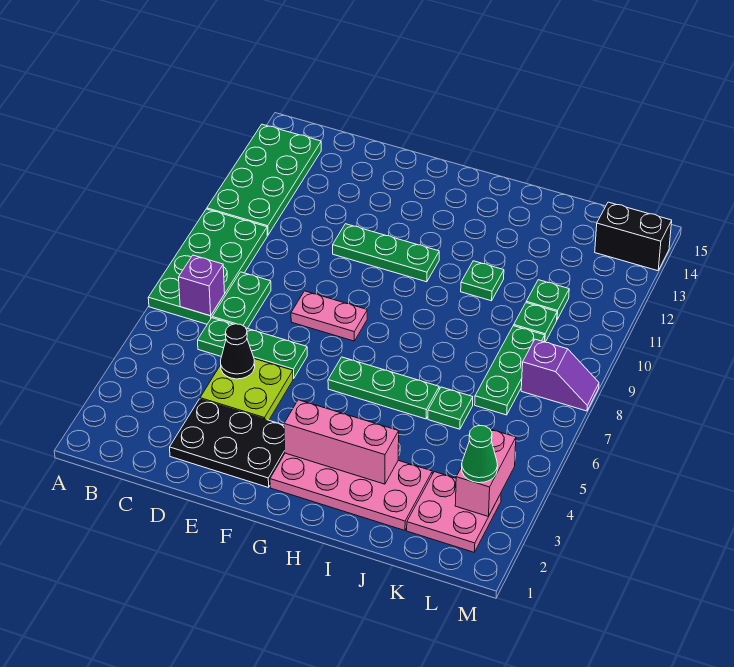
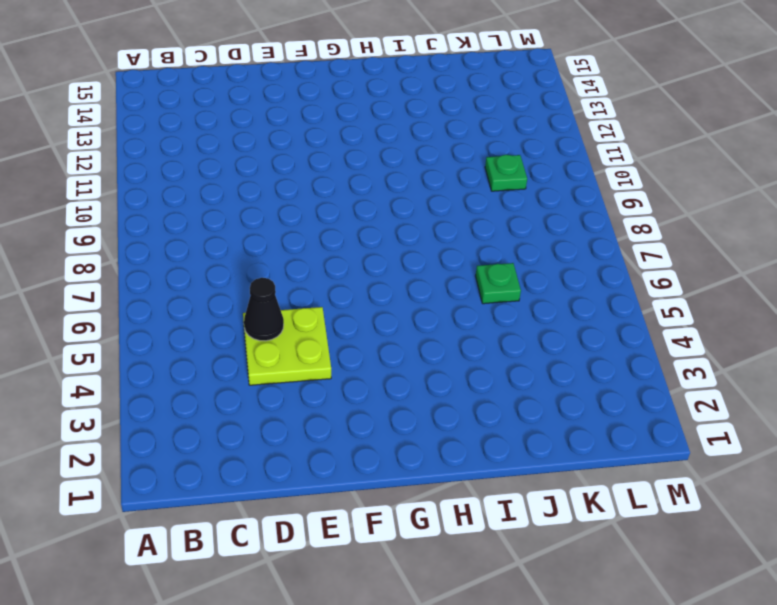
none -> green 2x4 plate [148,209,267,324]
none -> green 2x4 plate [207,124,321,235]
none -> green 1x3 plate [198,318,307,379]

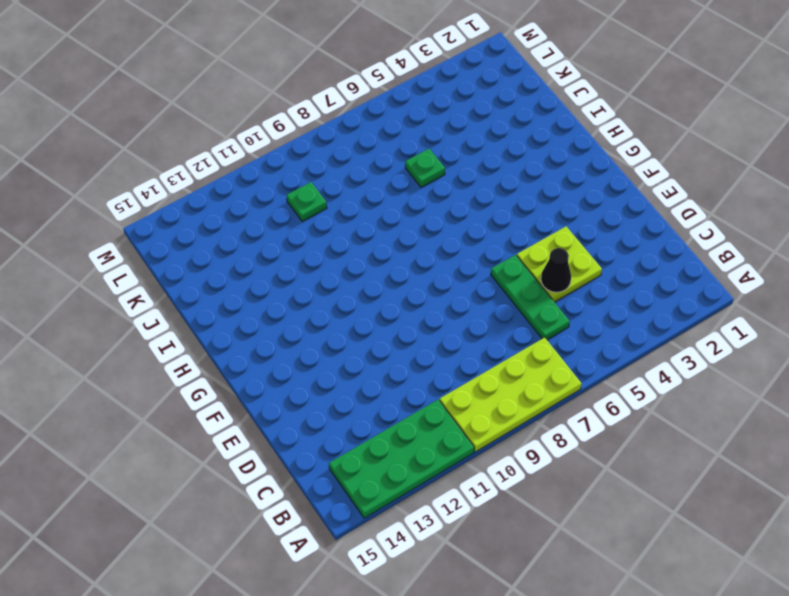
lime 2x4 plate [440,337,582,452] -> green 2x4 plate [148,209,267,324]
none -> green 1x2 plate [212,272,271,328]
none -> black 2x3 plate [170,399,285,487]
none -> pink 1x2 plate [291,291,367,341]

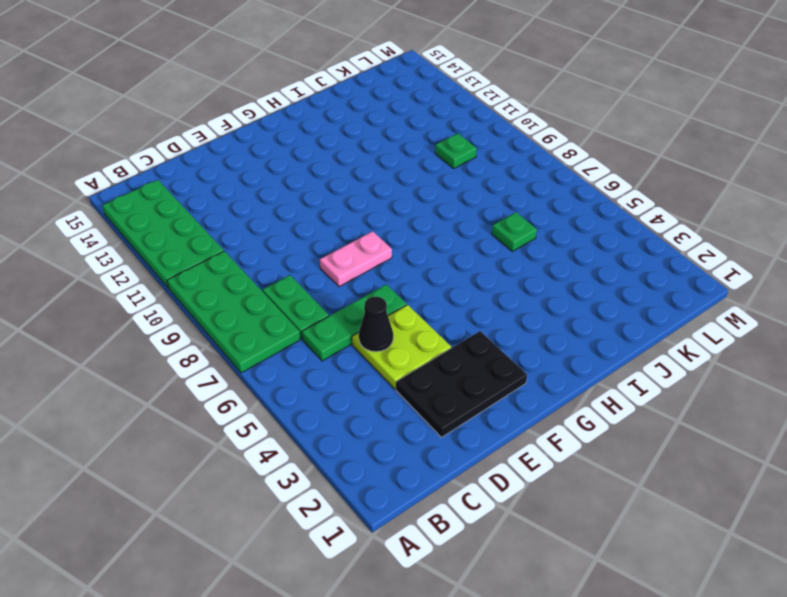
none -> green 1x3 plate [333,224,439,282]
none -> pink 2x4 plate [270,453,432,530]
none -> green 1x3 plate [328,357,439,419]

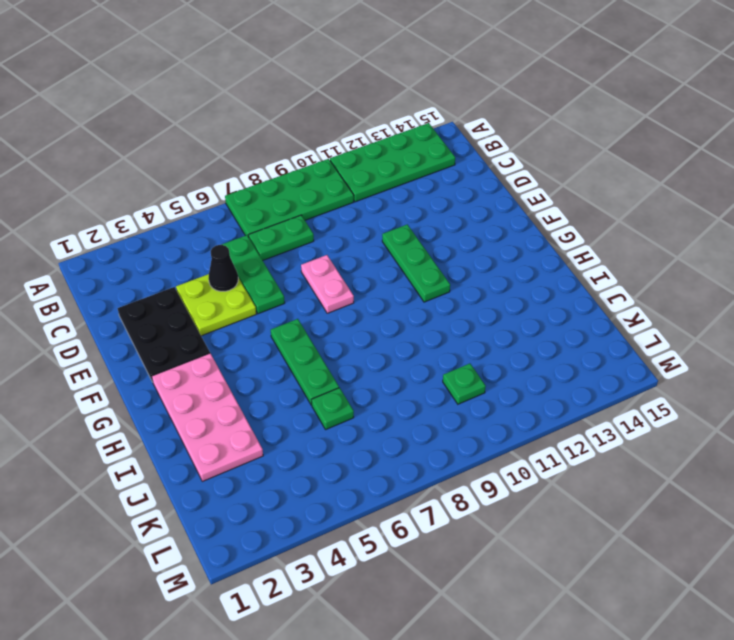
none -> green 1x1 plate [461,261,504,301]
none -> pink 2x2 plate [407,472,501,552]
none -> green 1x3 plate [475,326,545,415]

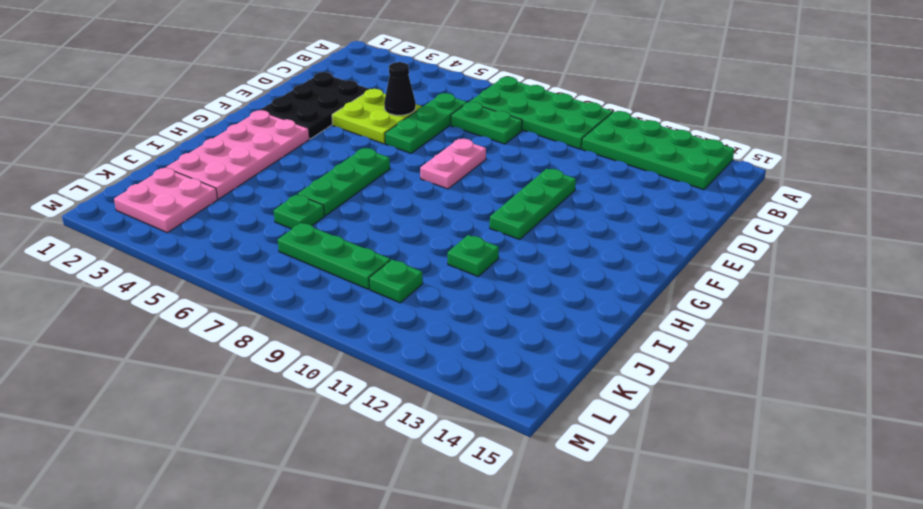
none -> green 1x1 plate [526,280,569,319]
none -> purple 1x2 slope [521,339,599,411]
none -> black 1x2 brick [595,202,672,271]

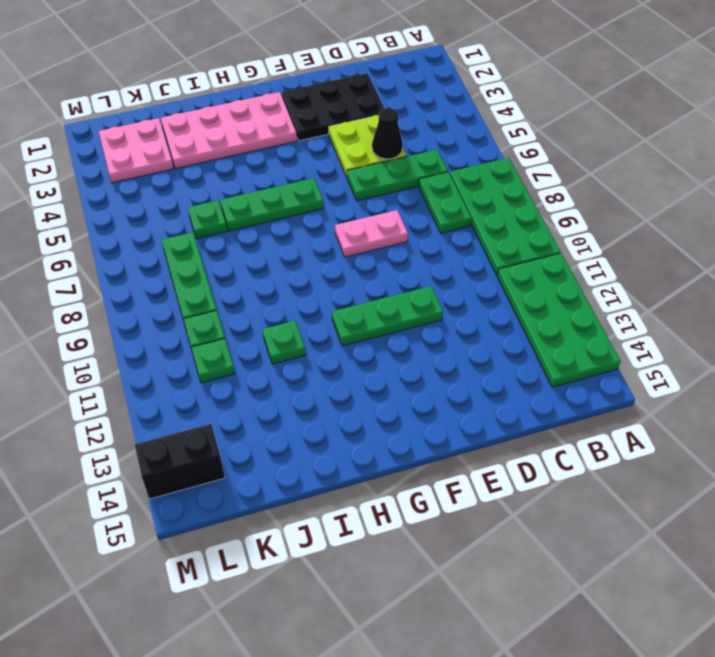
none -> purple 1x2 slope [521,339,599,411]
none -> purple 1x1 brick [179,255,225,316]
none -> pink 1x3 brick [284,400,399,484]

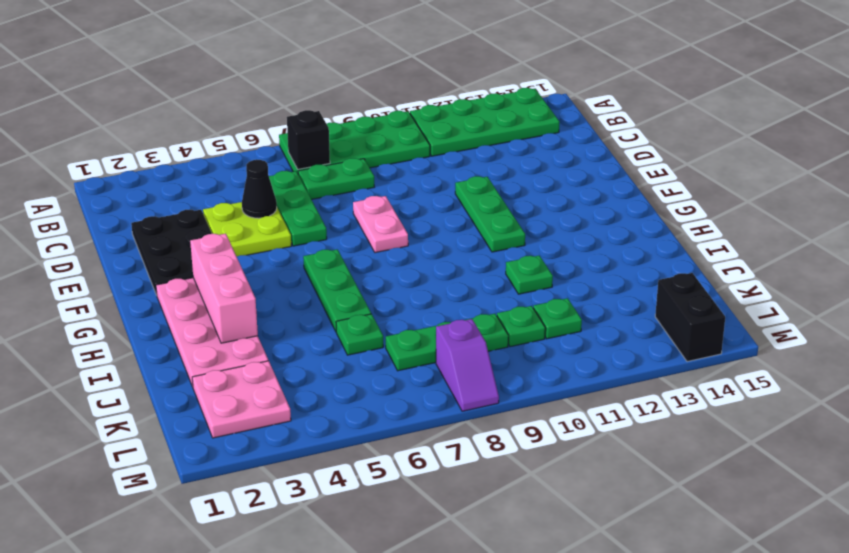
black 1x1 brick [287,110,330,169] -> purple 1x1 brick [179,255,225,316]
none -> pink 1x2 brick [455,429,516,517]
none -> green 1x1 cone [462,425,498,483]

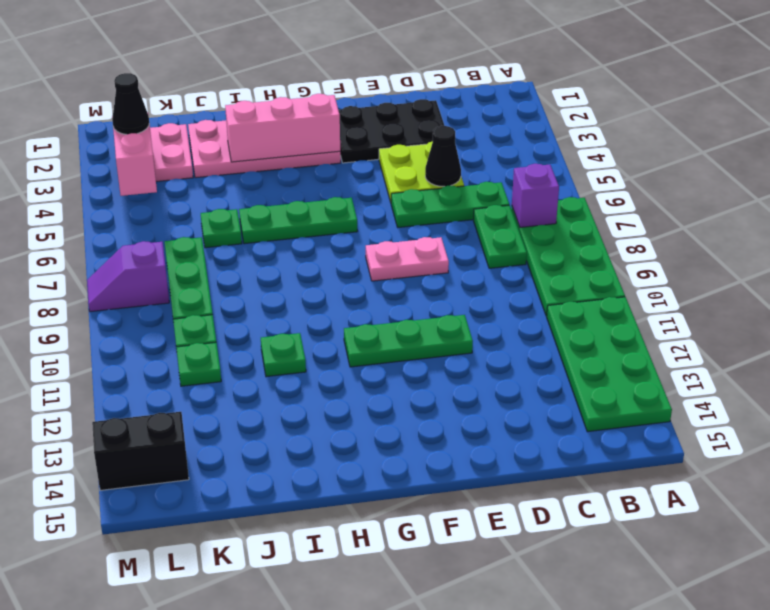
black 1x1 cone [112,73,149,135] -> green 1x1 cone [462,425,498,483]

